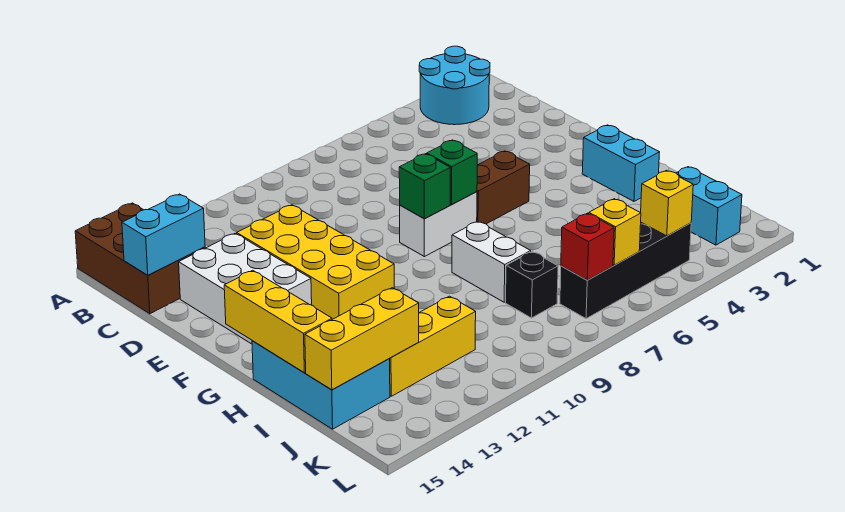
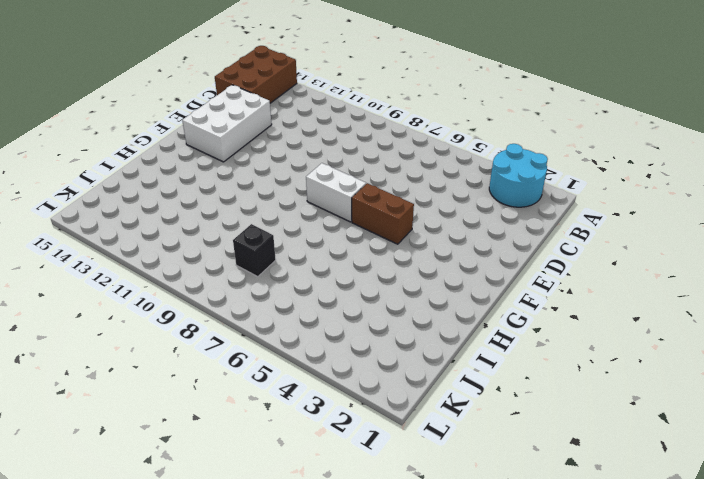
none -> yellow 2x4 brick [237,205,394,319]
none -> cyan 1x2 brick [582,125,660,201]
none -> white 1x2 brick [452,221,531,302]

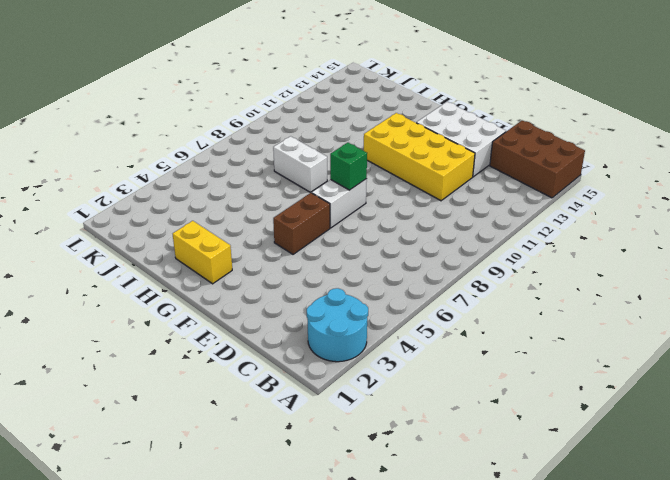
yellow 1x2 brick [173,221,232,284] -> cyan 1x2 brick [582,125,660,201]
none -> cyan 2x3 brick [252,341,390,429]
none -> cyan 1x2 brick [676,167,742,245]
none -> black 1x1 brick [506,252,558,318]

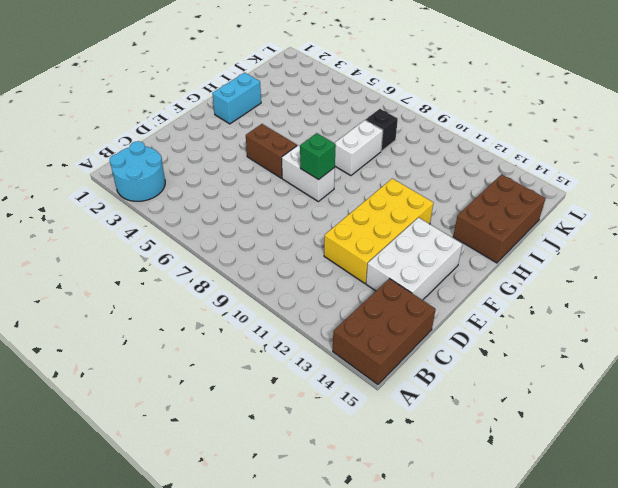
brown 2x3 brick [453,174,546,263] -> cyan 2x3 brick [252,341,390,429]
none -> cyan 1x2 brick [676,167,742,245]
none -> yellow 1x3 brick [390,296,476,396]
none -> black 1x4 brick [560,223,691,318]

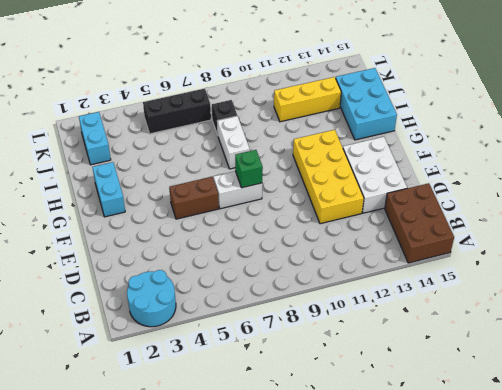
black 1x3 brick [143,89,211,134] -> black 1x4 brick [560,223,691,318]
none -> cyan 1x2 brick [122,194,205,275]
none -> green 1x1 brick [427,140,477,204]
none -> yellow 1x3 brick [224,270,332,373]

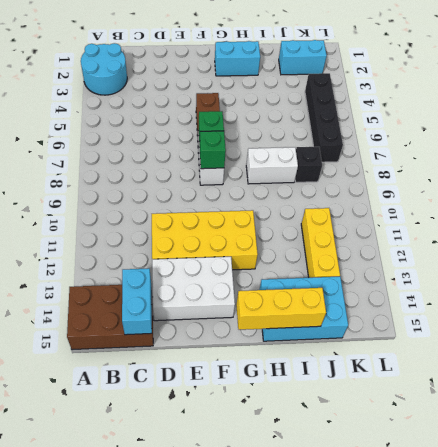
none -> yellow 1x3 brick [305,288,419,390]
none -> yellow 1x1 brick [641,170,693,236]
none -> yellow 1x1 brick [589,199,641,265]

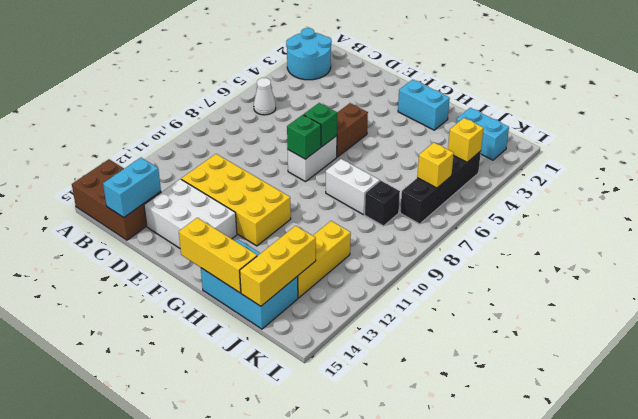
white 1x1 cone [254,78,276,115] -> none
none -> red 1x1 brick [561,213,614,280]

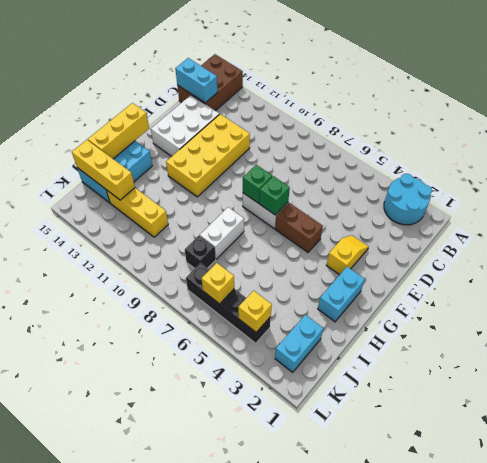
yellow 1x2 slope [326,235,368,275] -> none
none -> red 1x1 brick [561,213,614,280]

